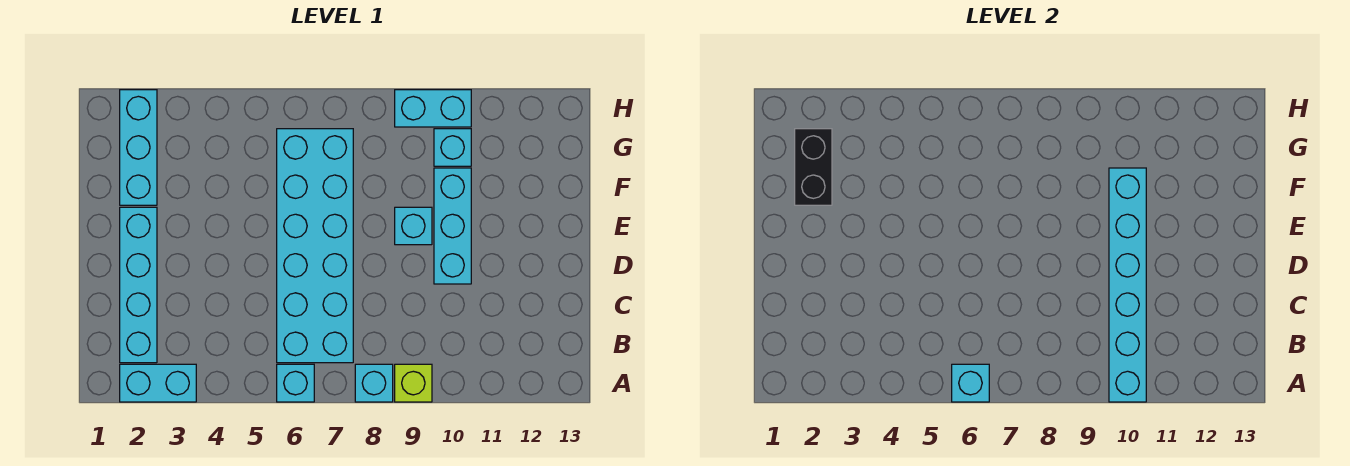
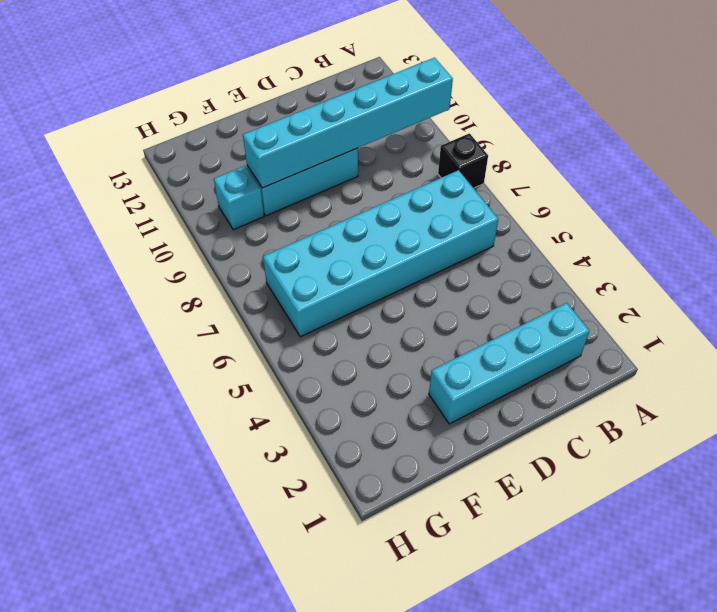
black 1x1 brick [438,133,488,188] -> cyan 1x1 brick [355,364,393,402]
none -> cyan 1x2 brick [120,364,196,402]
none -> cyan 1x1 brick [277,364,314,402]
none -> lime 1x1 brick [395,364,432,402]

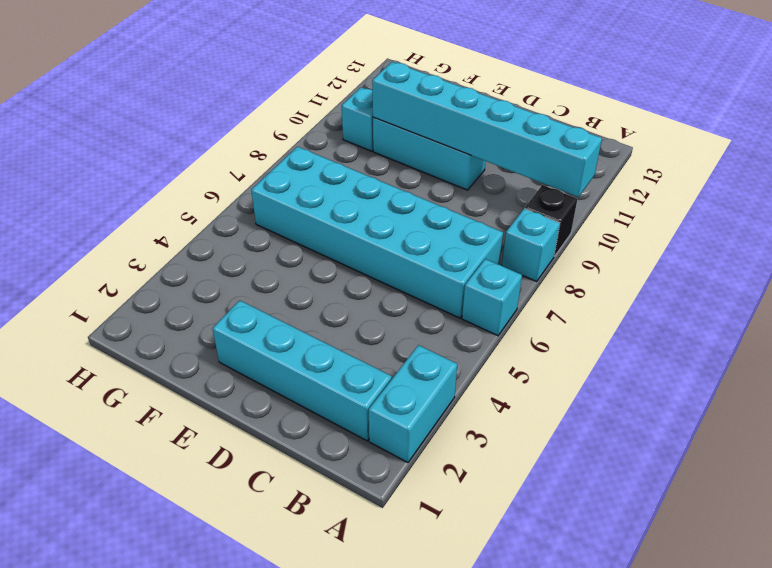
black 1x1 brick [525,185,578,256] -> lime 1x1 brick [395,364,432,402]
none -> cyan 1x1 brick [395,207,432,245]
none -> cyan 1x3 brick [120,90,157,205]
none -> cyan 1x2 brick [395,90,471,127]

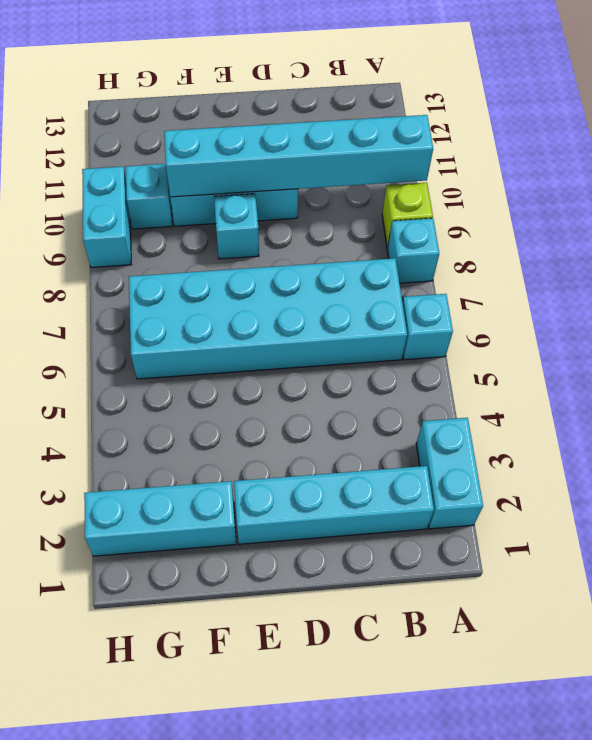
none -> cyan 1x1 brick [952,364,989,402]
none -> black 1x2 brick [795,129,832,205]

